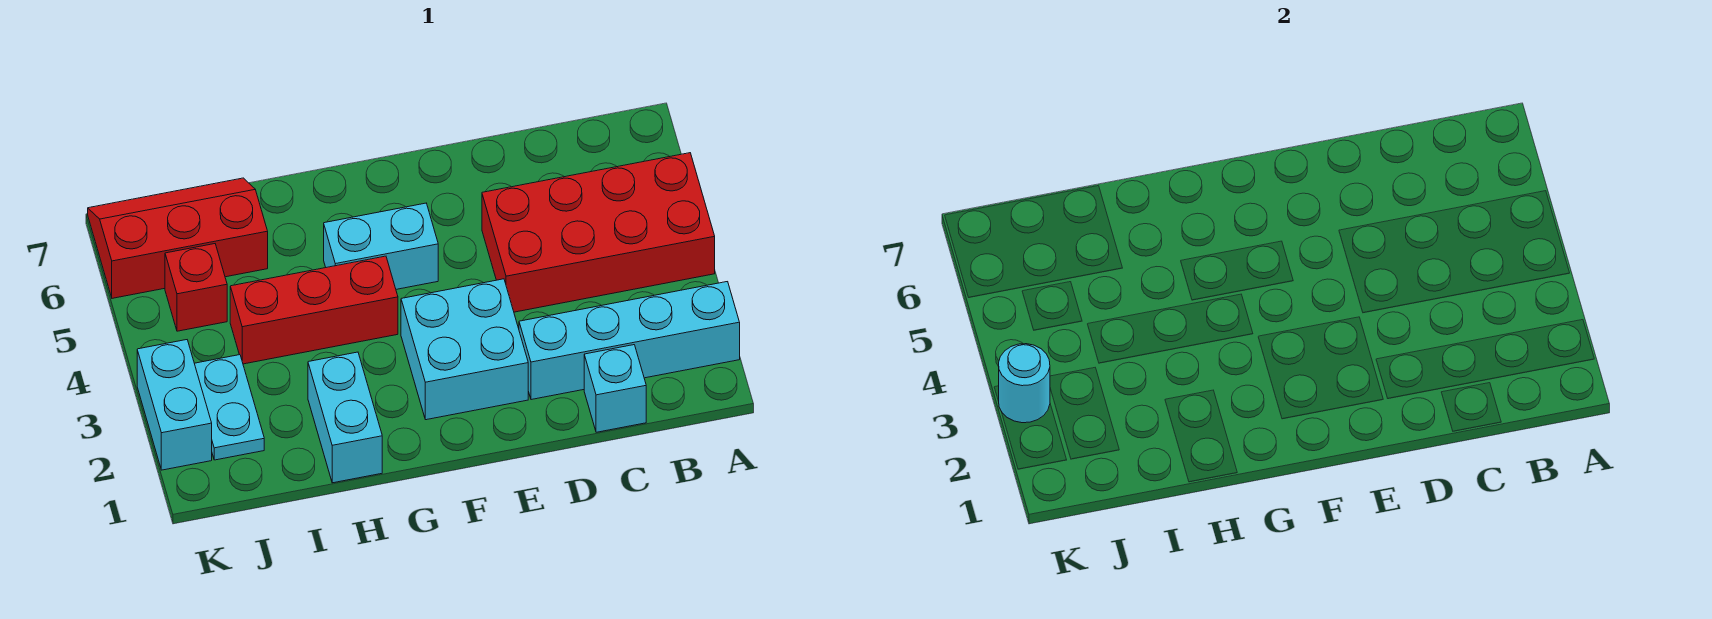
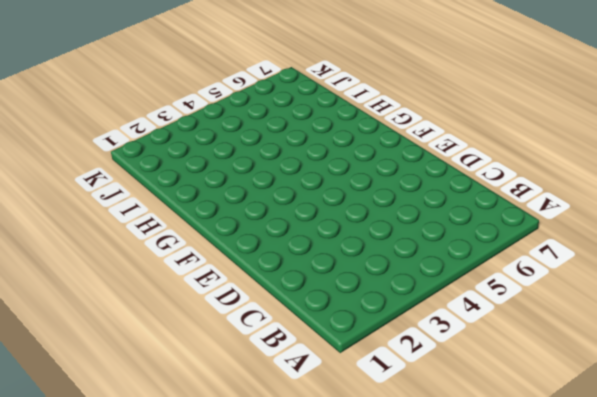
none -> cyan 1x4 brick [519,282,740,400]
none -> red 2x4 brick [482,153,715,312]
none -> cyan 1x1 brick [584,345,646,432]

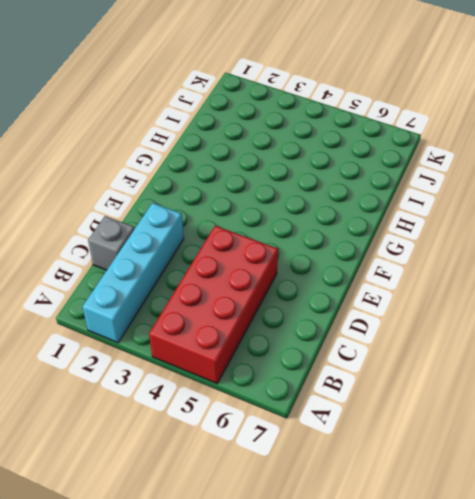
grey 1x1 brick [88,216,134,270] -> cyan 1x1 brick [584,345,646,432]
none -> cyan 2x2 brick [401,279,528,420]
none -> cyan 1x2 brick [324,203,438,289]
none -> red 1x3 brick [230,256,398,364]

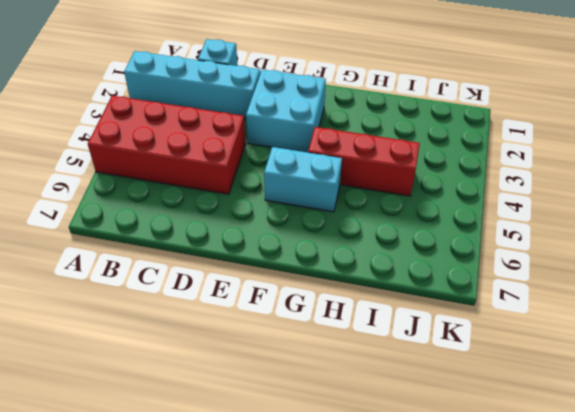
none -> cyan 1x2 brick [308,352,382,483]
none -> red 2x3 slope [88,178,268,298]
none -> cyan 1x2 plate [195,355,264,460]

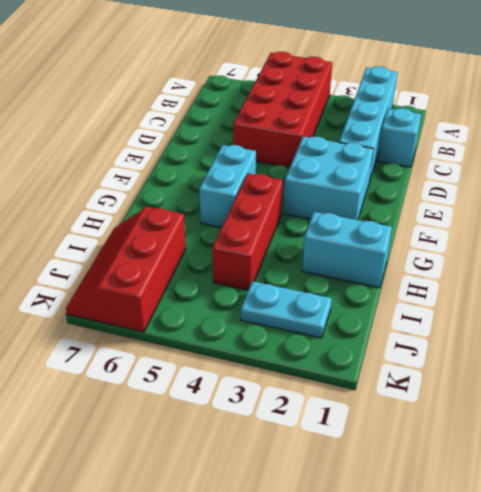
none -> red 1x1 brick [165,244,227,331]
none -> cyan 1x2 brick [137,340,212,470]
none -> cyan 1x1 round brick [999,344,1050,423]

